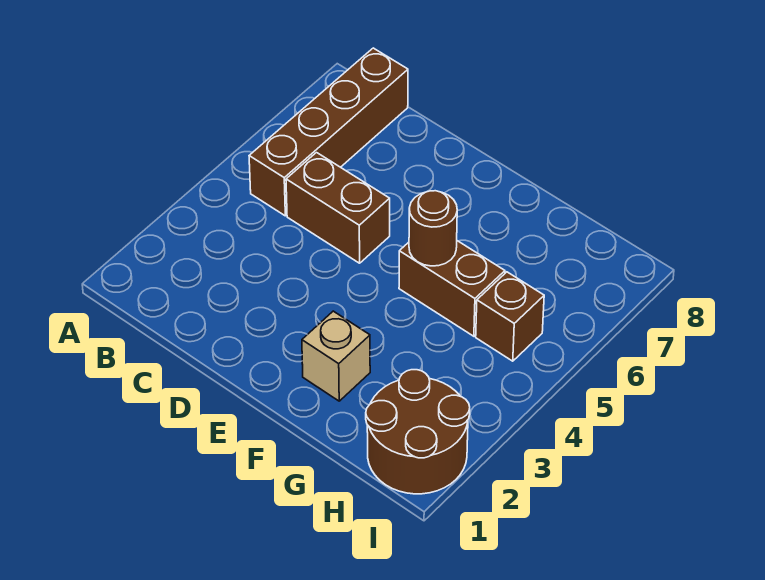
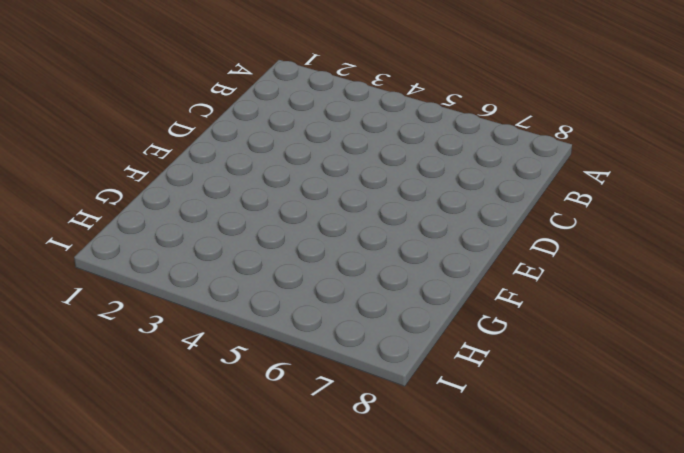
none -> brown 1x4 brick [249,48,408,216]
none -> brown 1x2 brick [286,153,390,263]

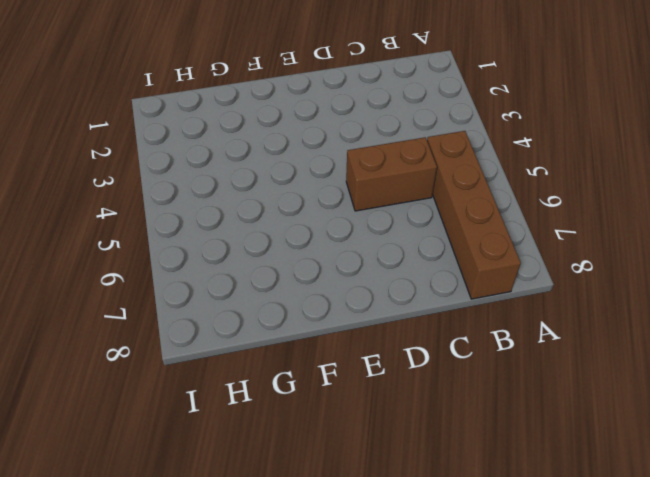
none -> tan 1x1 brick [302,311,370,401]
none -> brown 1x2 brick [399,241,505,336]

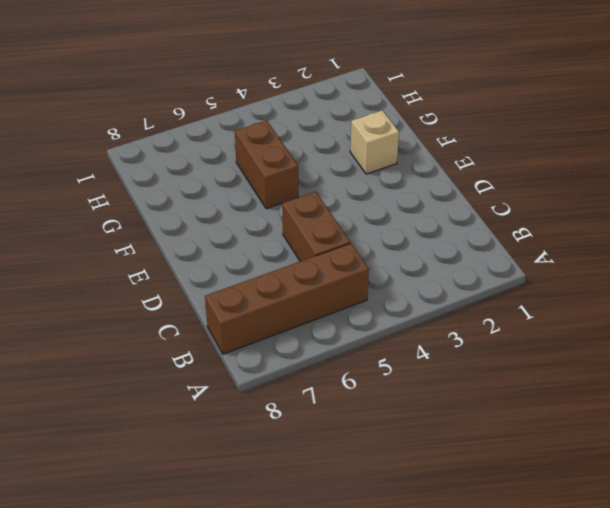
none -> brown 2x2 round brick [366,370,470,494]
none -> brown 1x1 brick [476,272,544,361]

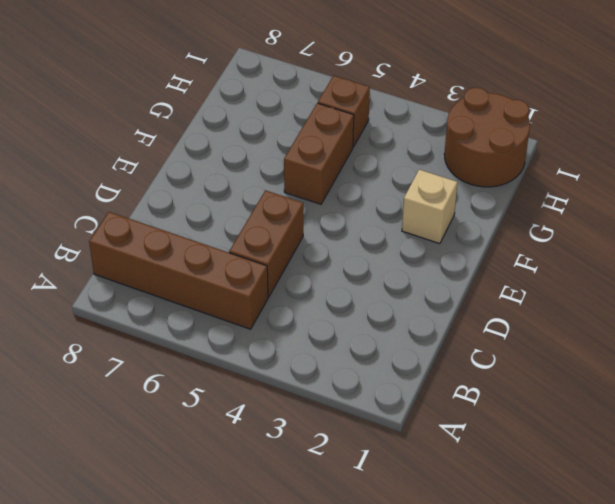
none -> brown 1x1 round brick [409,191,457,266]

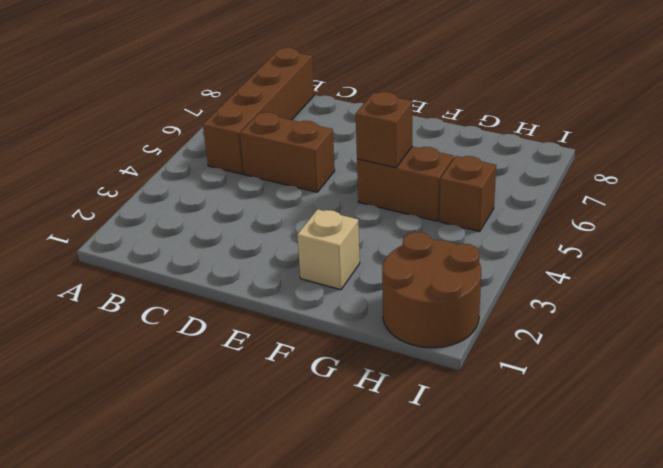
brown 1x1 brick [356,92,412,168] -> brown 1x1 round brick [409,191,457,266]

